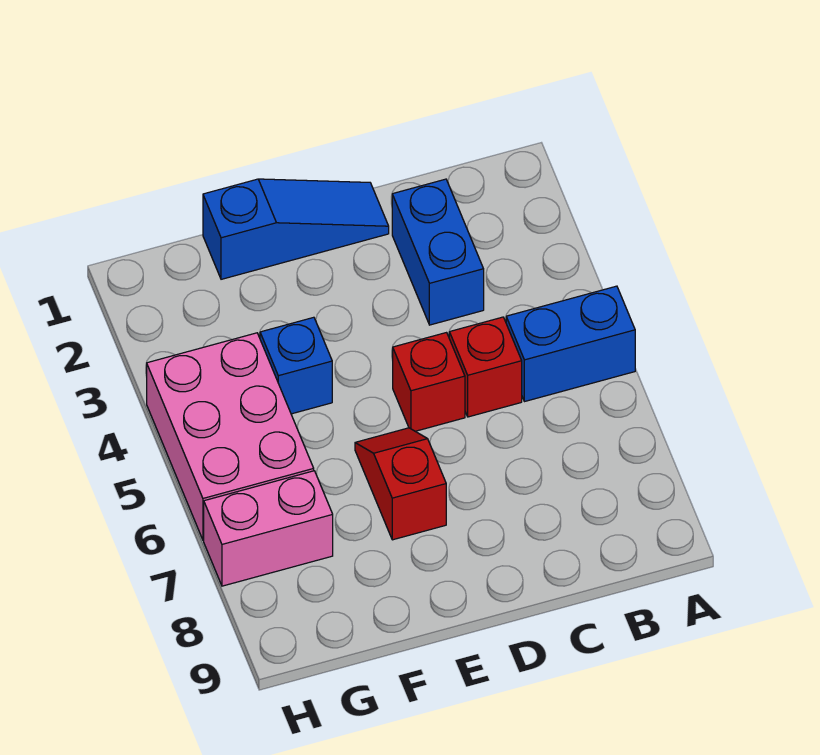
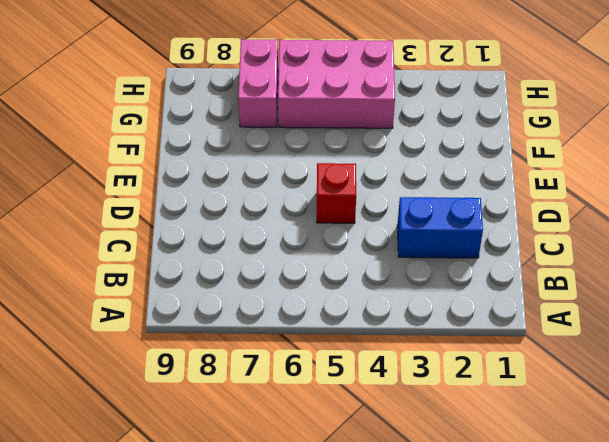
none -> blue 1x2 brick [506,286,635,402]
none -> red 1x1 brick [449,317,522,417]

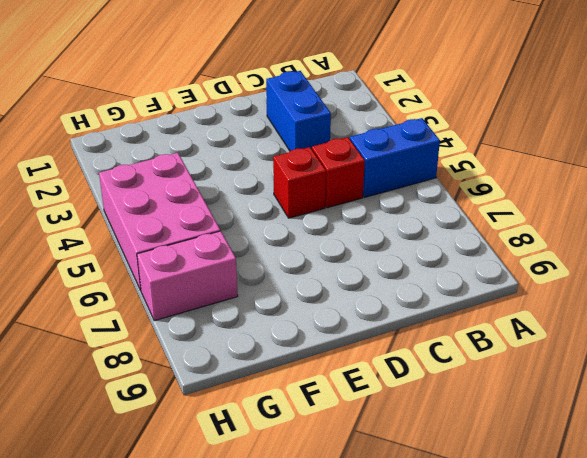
none -> blue 1x3 slope [203,179,389,279]
none -> red 1x2 slope [355,428,446,540]

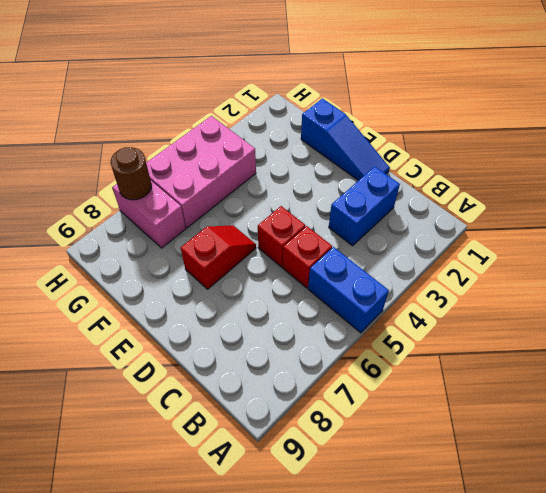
brown 1x1 round brick [110,147,152,200] -> none
none -> blue 1x1 brick [260,317,332,414]

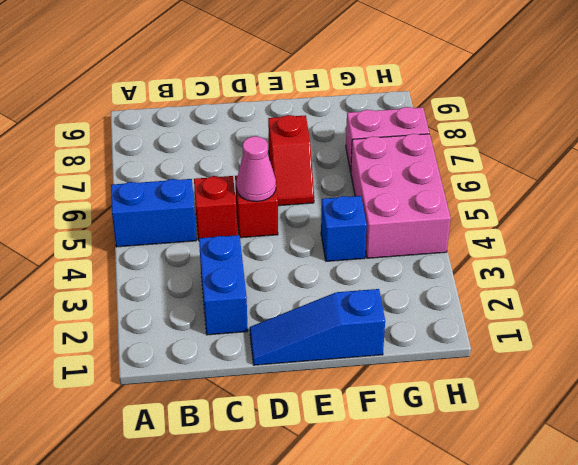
pink 1x1 cone [236,136,276,202] -> none

